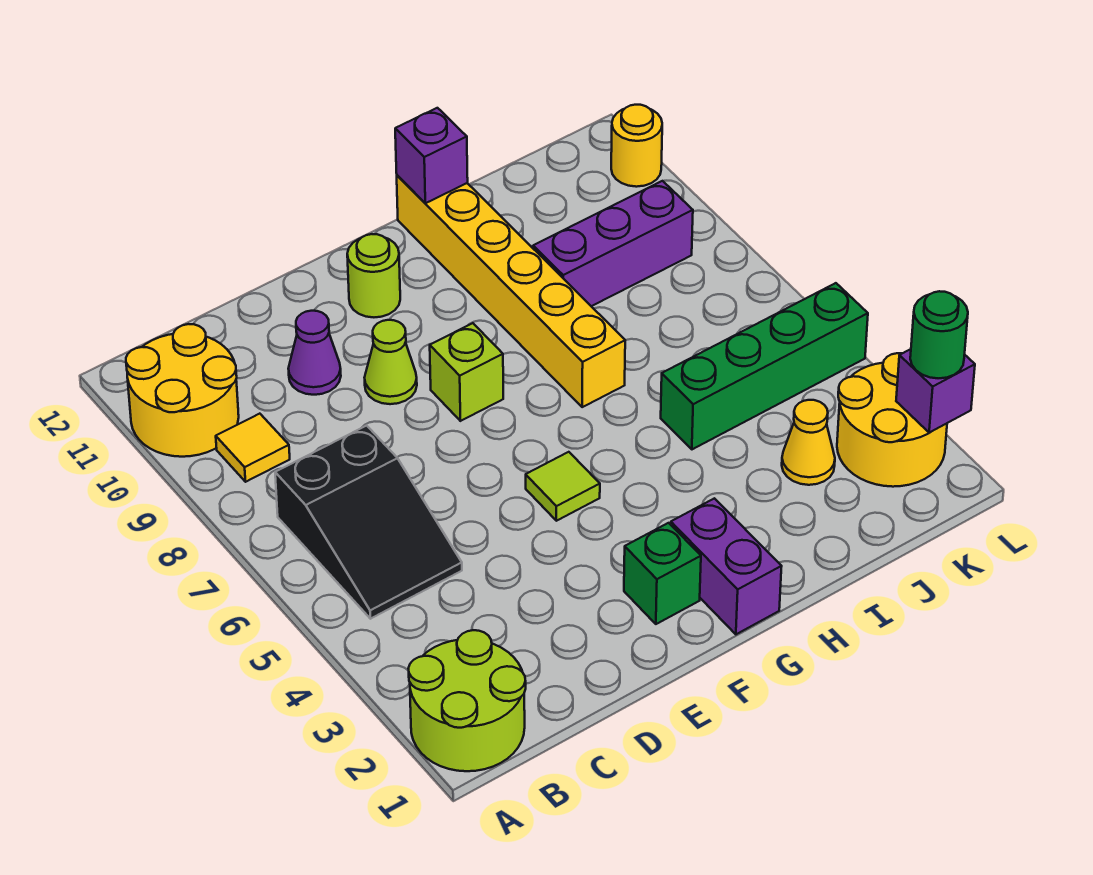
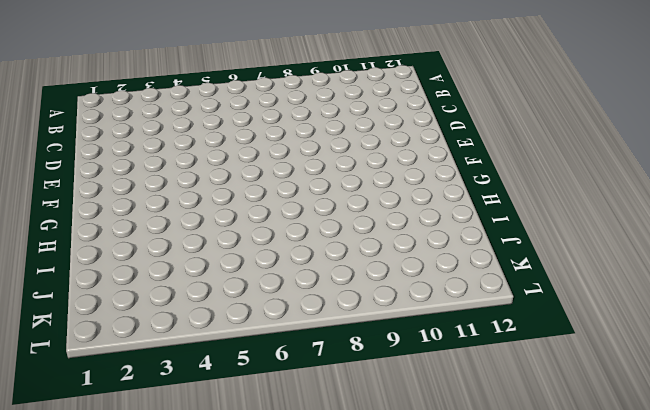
none -> lime 2x2 round brick [408,630,526,771]
none -> yellow 2x2 round brick [126,324,239,457]
none -> black 2x3 slope [275,426,462,619]

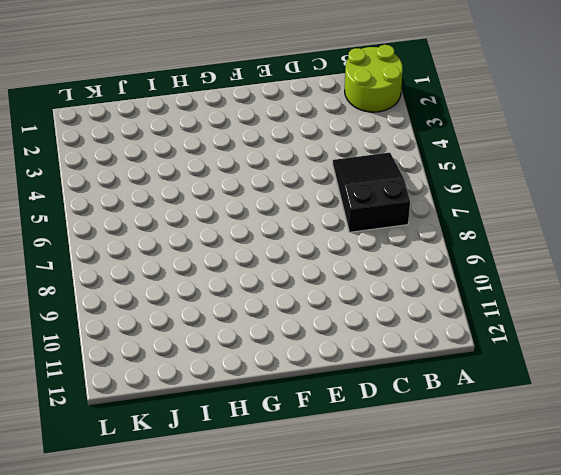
none -> yellow 2x2 round brick [126,324,239,457]
none -> yellow 1x1 tile [216,414,290,482]
none -> purple 1x1 cone [288,311,341,395]

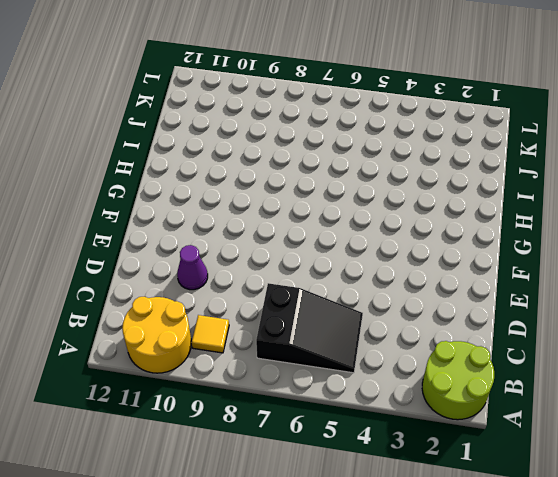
none -> lime 1x1 cone [364,320,417,404]
none -> green 1x1 brick [624,523,701,624]
none -> lime 1x1 tile [526,452,600,521]

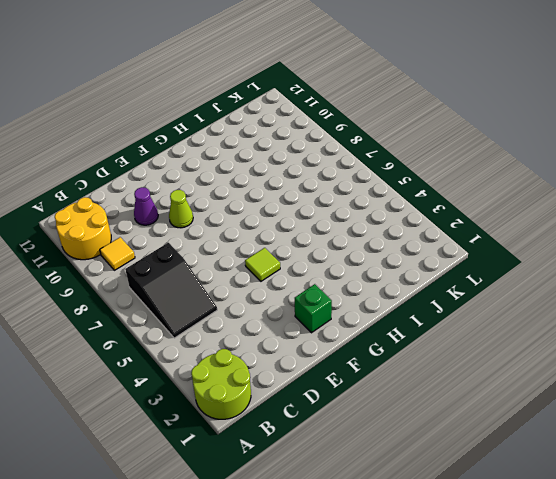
none -> lime 1x1 brick [430,323,503,421]
none -> lime 1x1 round brick [347,234,400,317]
none -> purple 1x2 brick [671,498,782,634]

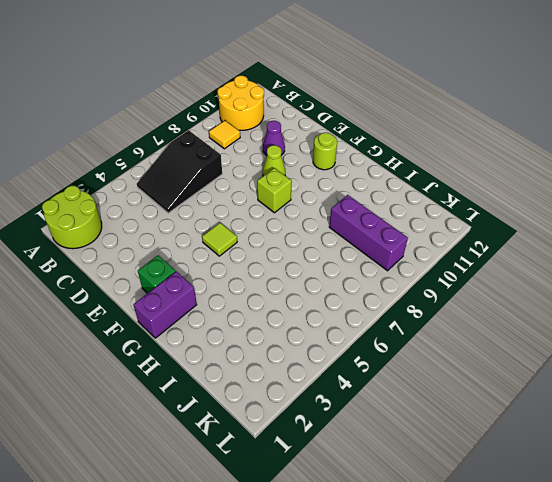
none -> yellow 1x6 brick [397,175,625,407]
none -> green 1x4 brick [661,283,868,449]
none -> yellow 1x1 cone [782,400,835,485]

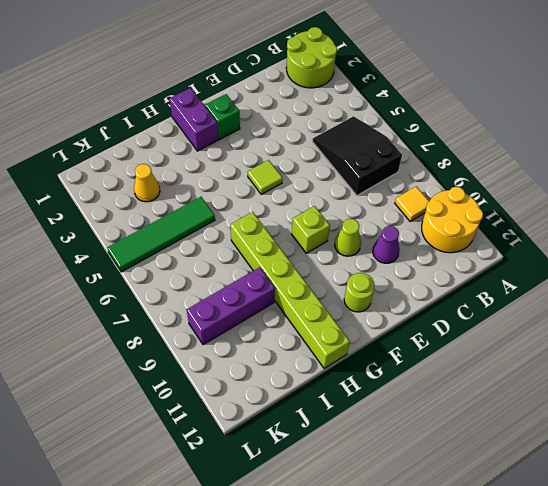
lime 1x6 brick [230,212,350,368] -> yellow 1x6 brick [397,175,625,407]
green 1x4 tile [107,197,215,272] -> green 1x4 brick [661,283,868,449]
none -> yellow 2x2 round brick [837,353,947,487]
none -> yellow 1x1 round brick [611,105,662,187]
none -> purple 1x1 brick [395,108,468,203]

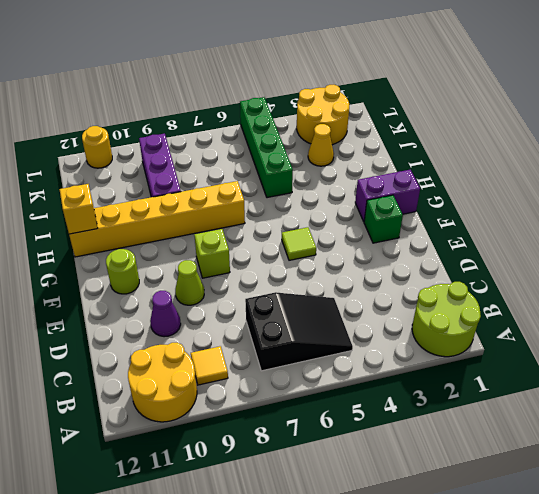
yellow 1x1 brick [59,184,98,234] -> purple 1x1 brick [395,108,468,203]
none -> purple 1x1 brick [896,349,975,433]
none -> green 1x1 round brick [910,291,968,378]

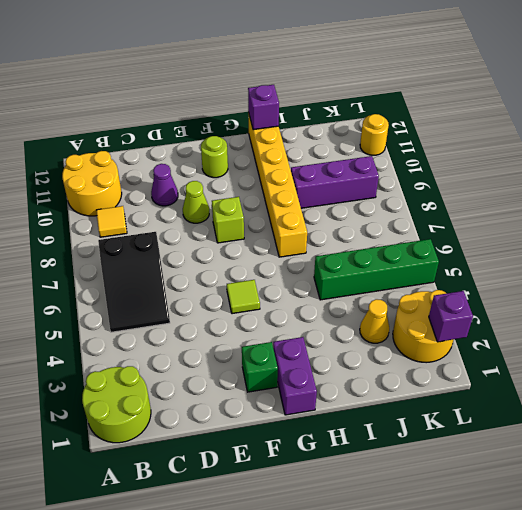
none -> green 1x1 round brick [910,291,968,378]

